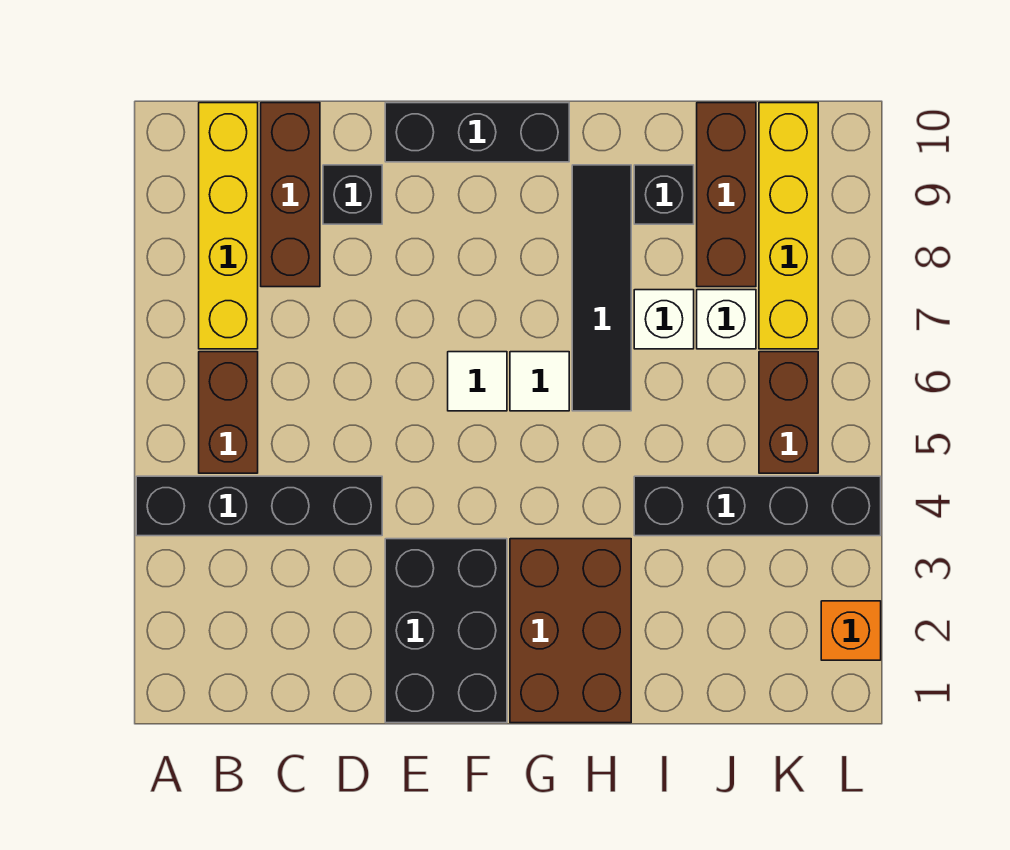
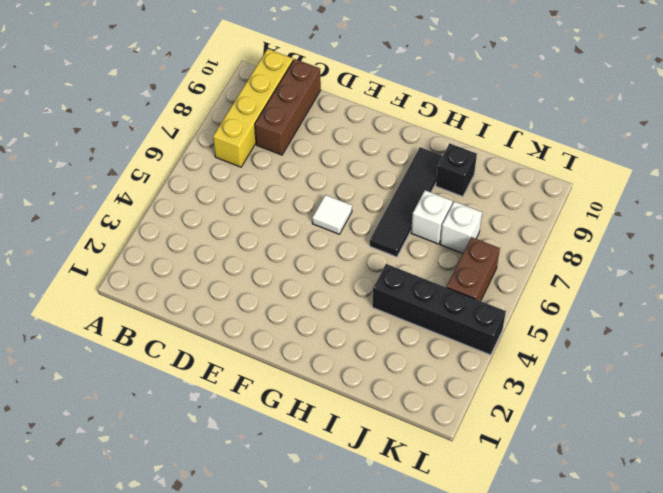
none -> black 1x4 brick [136,476,382,536]
none -> brown 1x2 brick [199,352,258,473]
none -> black 1x1 brick [323,165,382,224]

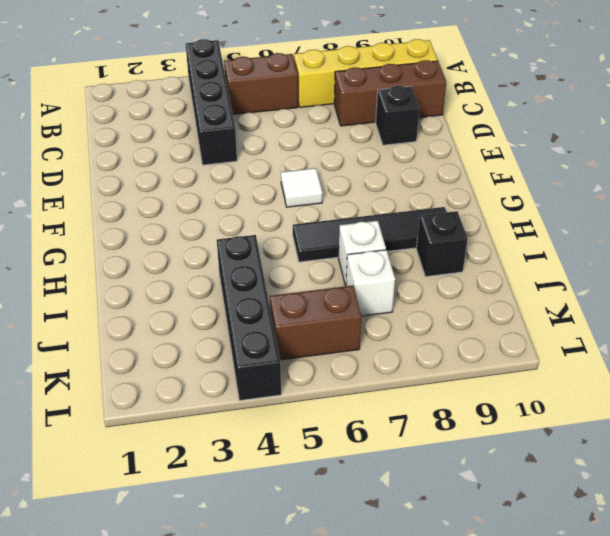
none -> black 2x3 brick [385,539,507,723]
none -> black 1x3 brick [385,103,569,162]
none -> brown 2x3 brick [510,539,631,723]

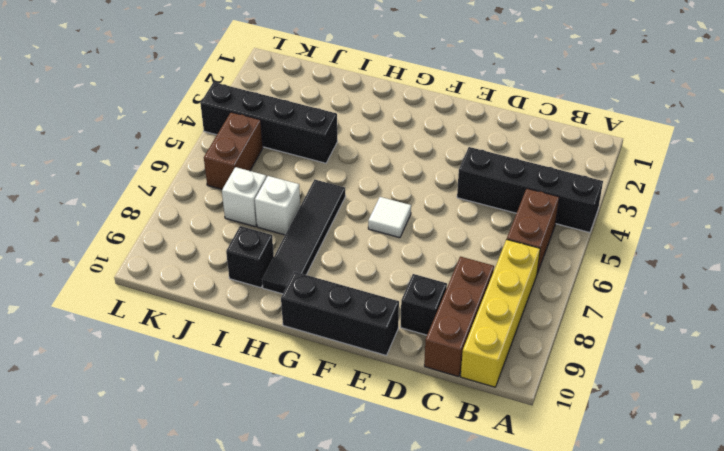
none -> black 2x3 brick [385,539,507,723]
none -> brown 2x3 brick [510,539,631,723]
none -> white 1x1 tile [510,352,569,411]

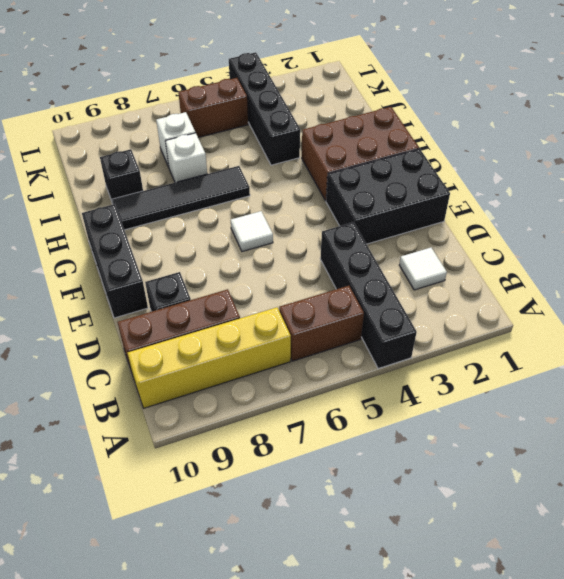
white 1x1 tile [399,248,447,290] -> white 1x1 tile moved to [510,352,569,411]
none -> brown 1x3 brick [697,103,756,287]
none -> yellow 1x4 brick [759,103,818,349]
none -> orange 1x1 brick [821,601,881,660]

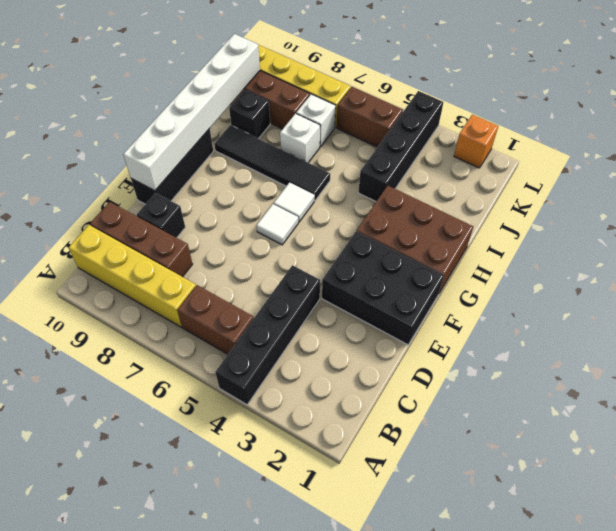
white 1x6 brick [123,34,260,191] -> none

